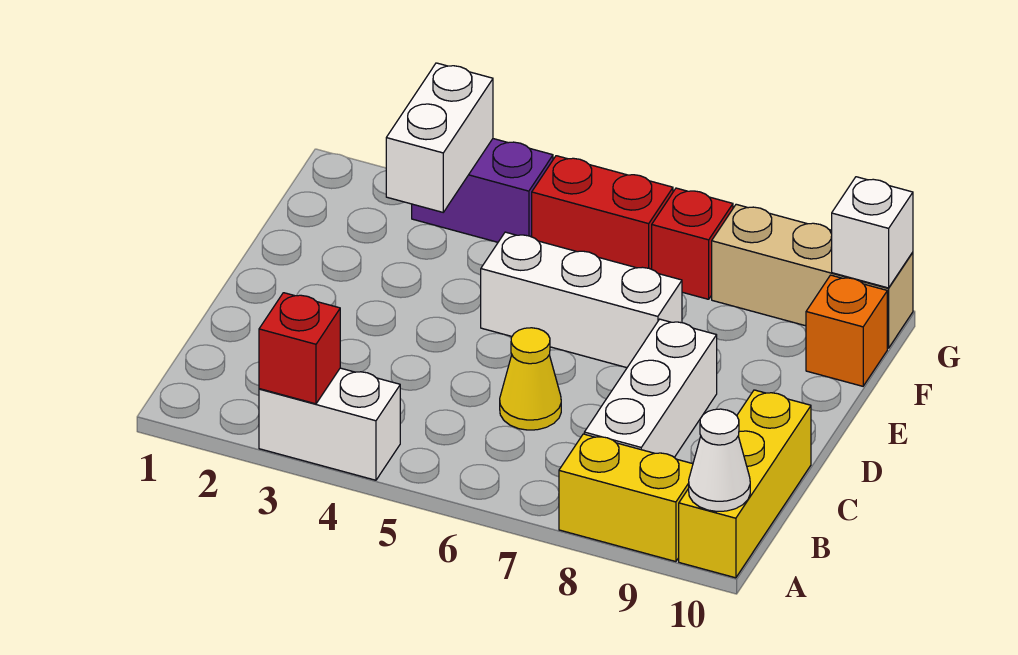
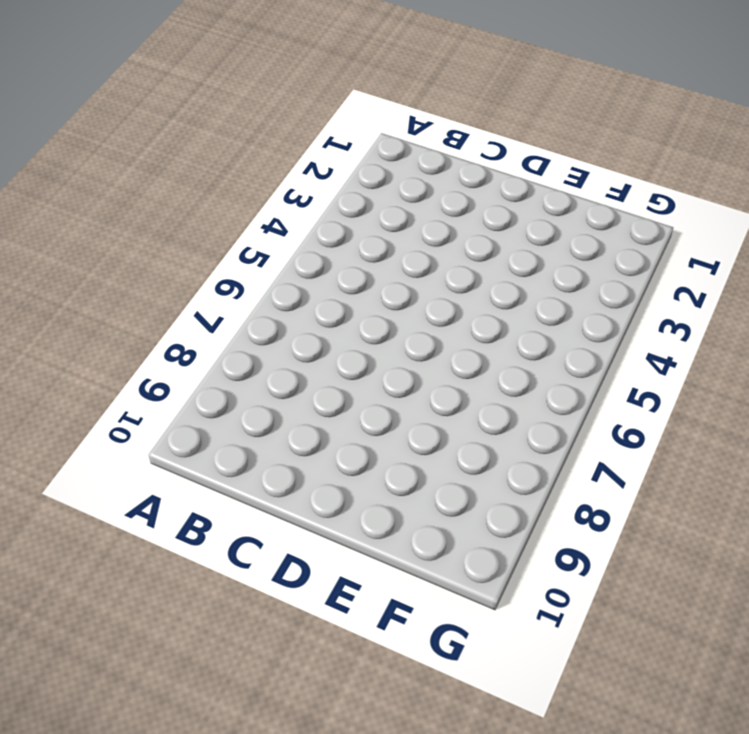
none -> white 1x2 brick [259,368,400,480]
none -> yellow 1x2 brick [559,434,693,562]
none -> yellow 1x3 brick [679,390,811,578]

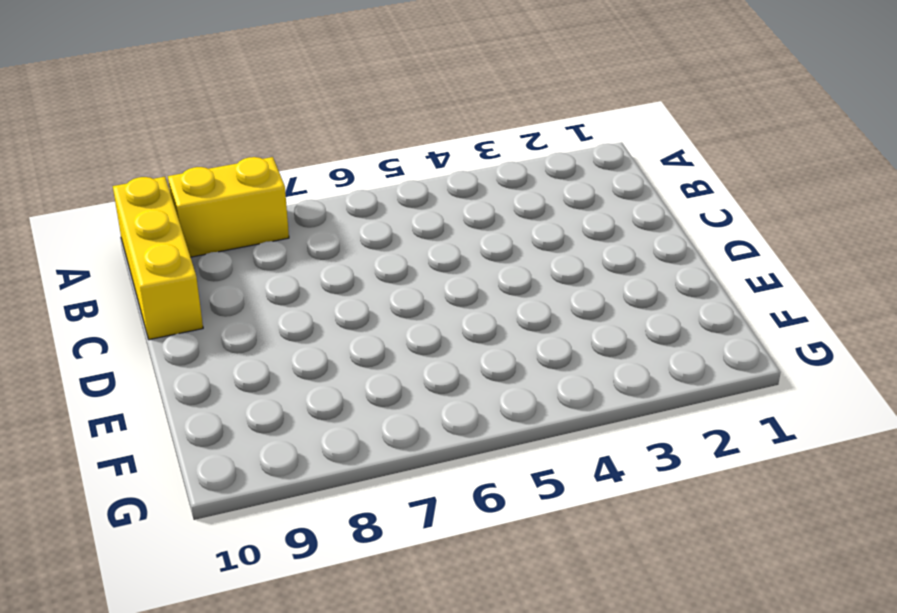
none -> white 1x2 brick [259,368,400,480]
none -> white 1x3 brick [584,319,717,457]
none -> yellow 1x1 cone [500,328,561,430]

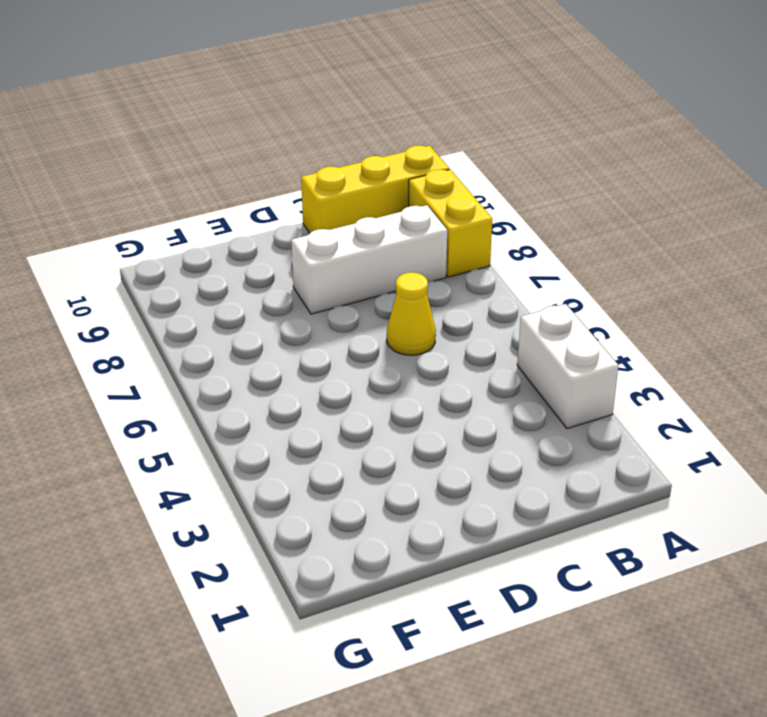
none -> white 1x3 brick [481,232,682,368]
none -> orange 1x1 brick [806,275,887,386]
none -> purple 1x2 brick [412,139,553,242]

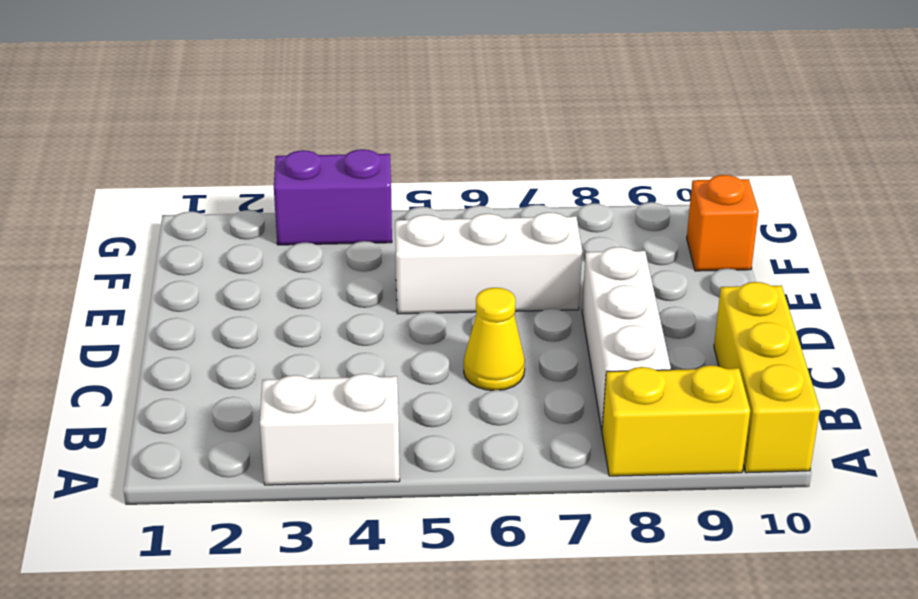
none -> red 1x2 brick [532,156,673,269]
none -> red 1x1 brick [652,188,733,299]
none -> tan 1x3 brick [712,204,913,348]

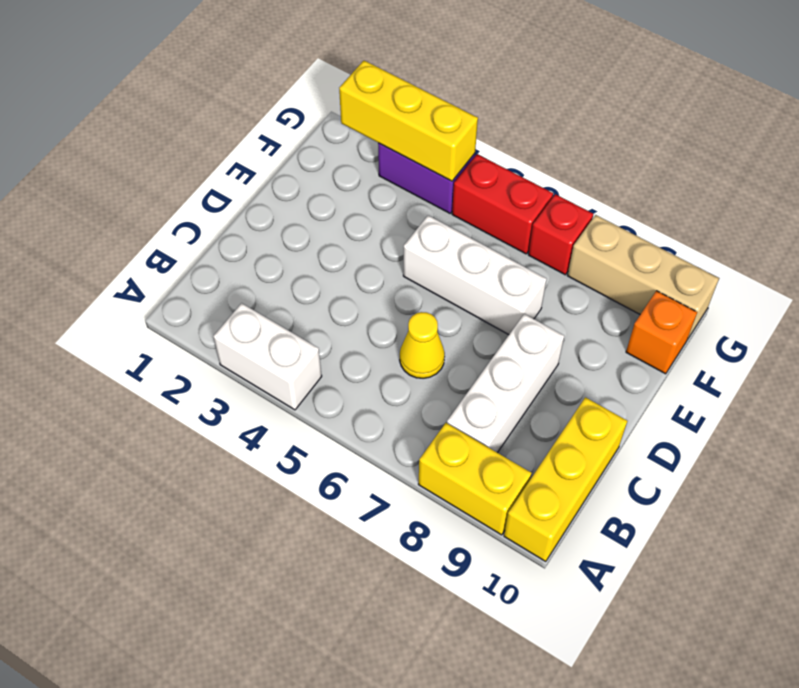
yellow 1x3 brick [339,61,478,181] -> white 1x2 brick [386,63,493,212]
none -> red 1x1 brick [259,293,340,404]
none -> white 1x1 cone [689,409,750,511]
none -> white 1x1 brick [832,177,913,288]

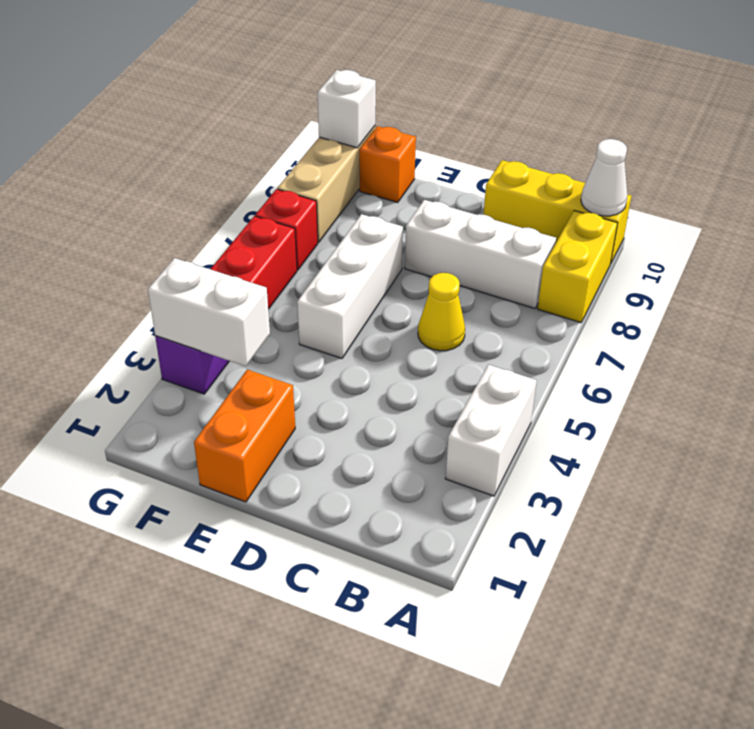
orange 1x2 brick [194,370,295,502] -> none
none -> red 1x1 brick [259,293,340,404]

